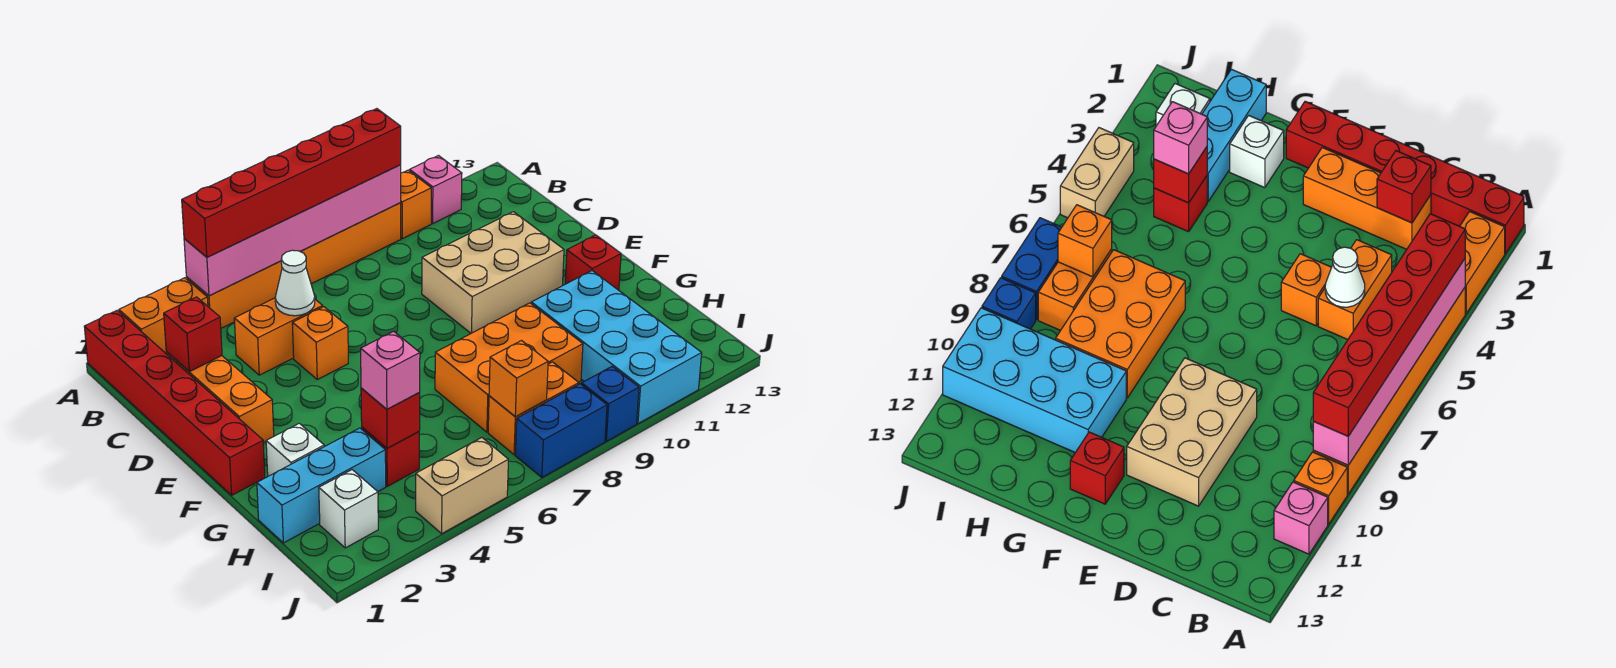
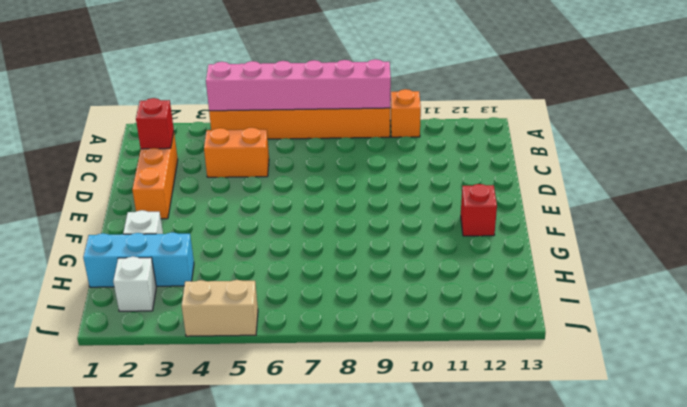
none -> red 1x6 brick [84,310,265,495]
none -> orange 1x2 brick [119,278,208,353]
none -> pink 1x1 brick [410,156,462,223]

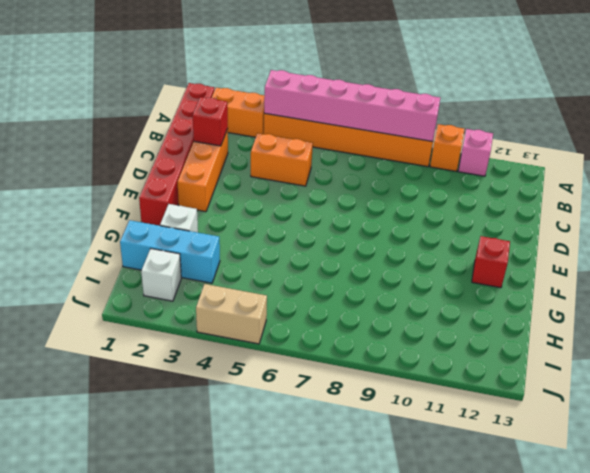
none -> orange 1x1 brick [292,307,348,379]
none -> tan 2x3 brick [422,212,564,333]
none -> orange 2x3 brick [435,303,583,432]

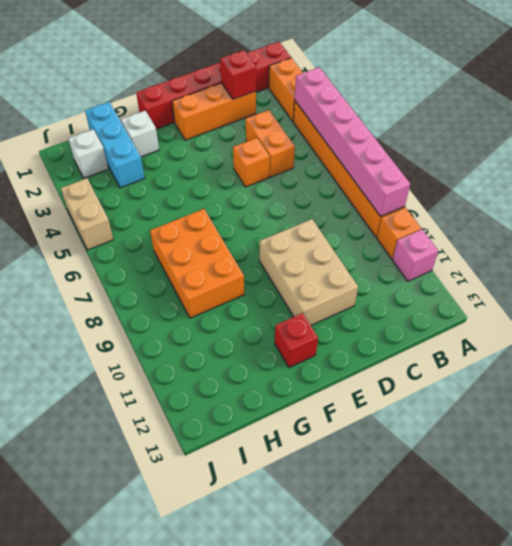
none -> cyan 2x4 brick [531,271,702,424]
none -> red 1x1 brick [362,427,419,486]
none -> orange 1x2 brick [488,362,579,455]

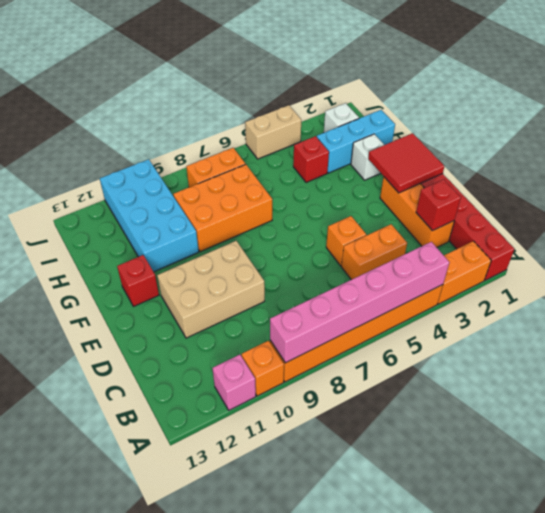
red 2x2 tile [368,133,444,193] -> none
none -> blue 1x2 brick [515,384,607,477]
none -> blue 1x1 brick [582,367,639,441]
none -> white 1x1 cone [275,250,315,316]

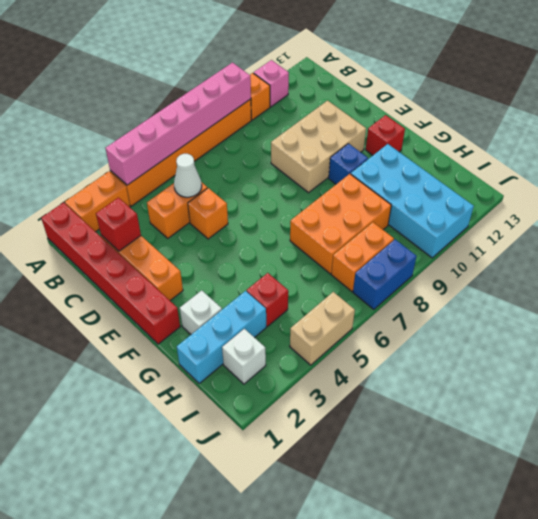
blue 1x1 brick [329,144,368,184] -> blue 1x1 brick moved to [582,367,639,441]
none -> red 1x1 brick [361,388,420,448]
none -> orange 1x1 brick [489,341,548,417]
none -> red 1x6 brick [182,109,401,257]

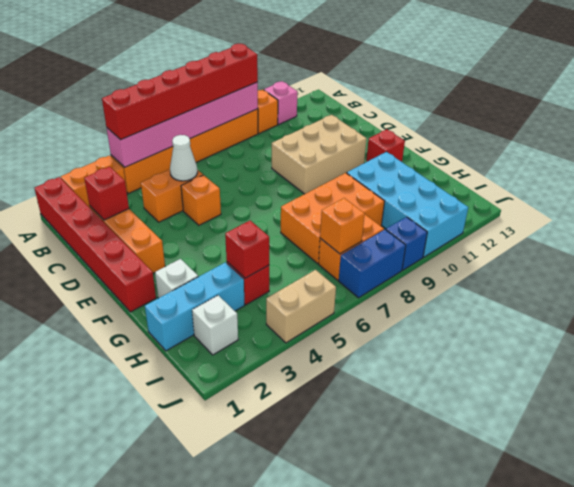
none -> pink 1x1 brick [361,331,420,409]

